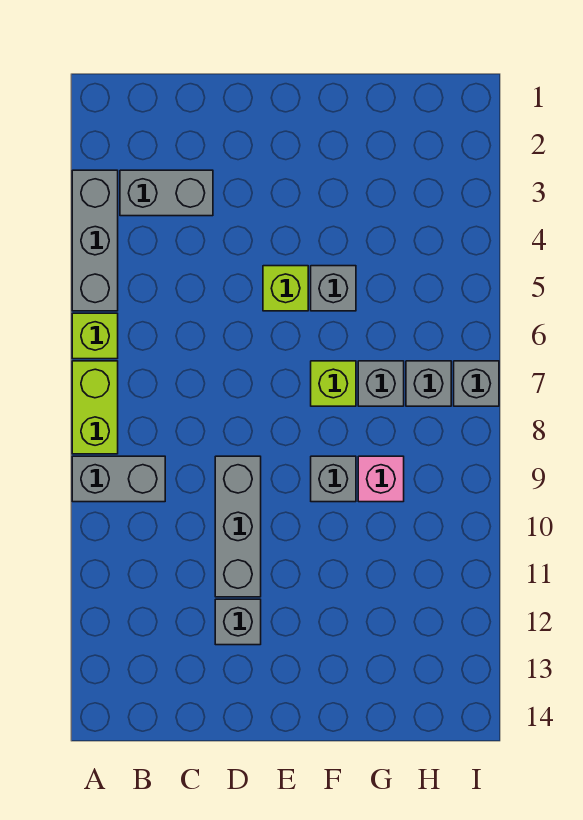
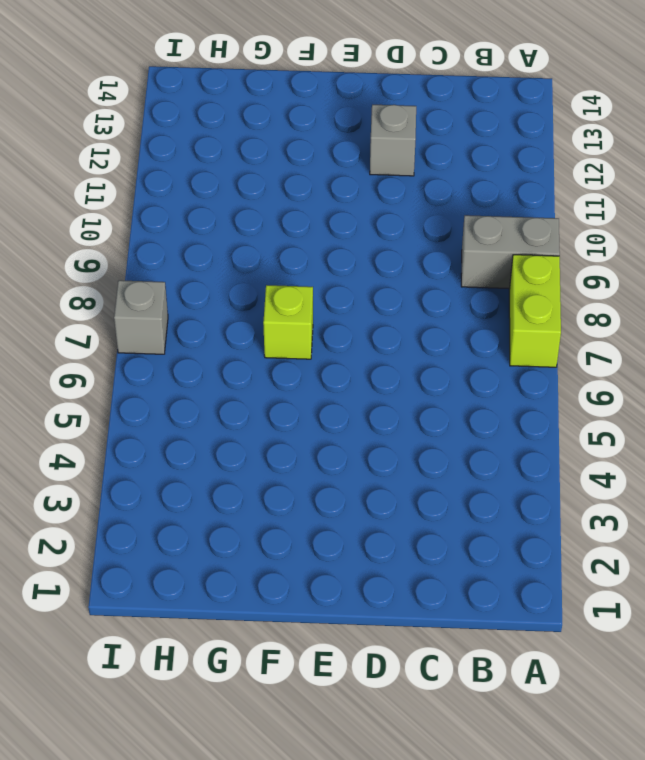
none -> grey 1x3 brick [72,170,118,311]
none -> lime 1x1 brick [72,313,118,359]
none -> grey 1x2 brick [120,170,213,216]

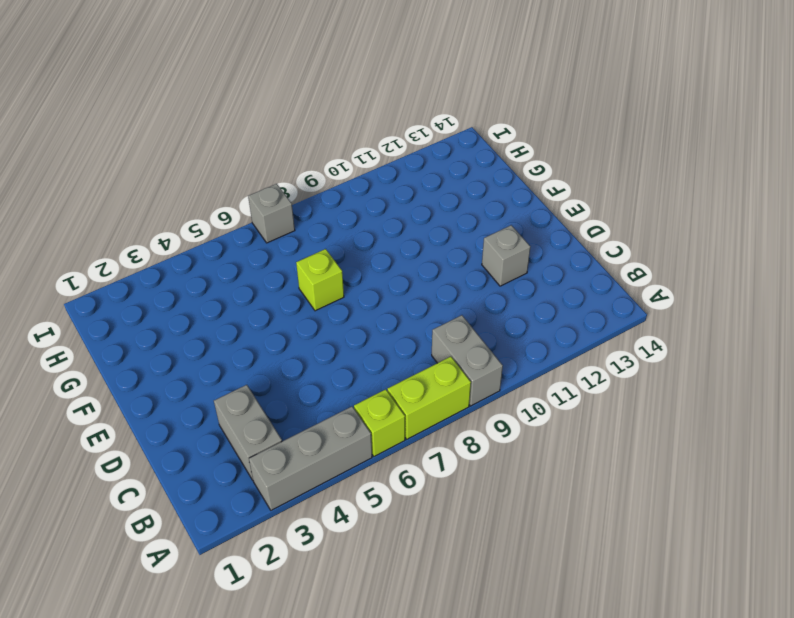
none -> grey 1x3 brick [215,456,261,597]
none -> lime 1x1 brick [263,266,308,311]
none -> grey 1x1 brick [311,266,356,311]

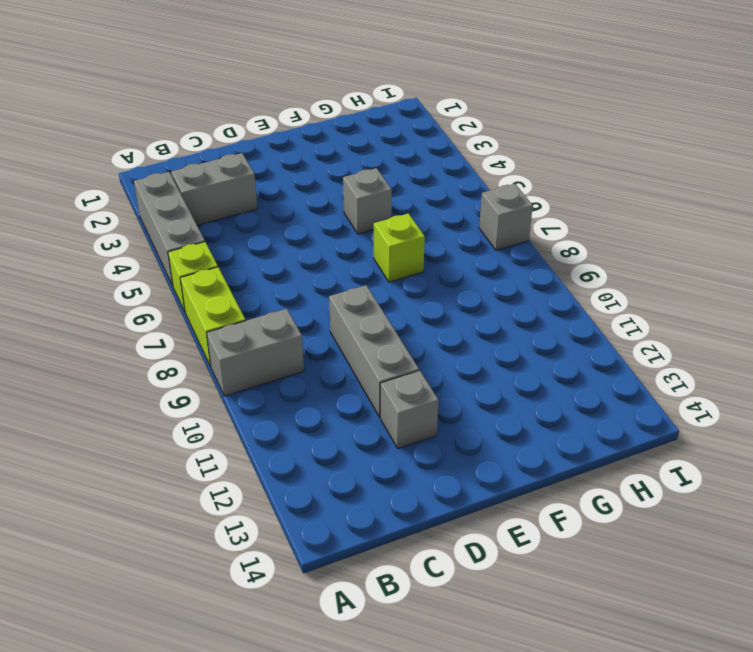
none -> lime 1x1 brick [263,266,308,311]
none -> grey 1x1 brick [311,456,356,502]
none -> grey 1x1 brick [358,361,404,406]

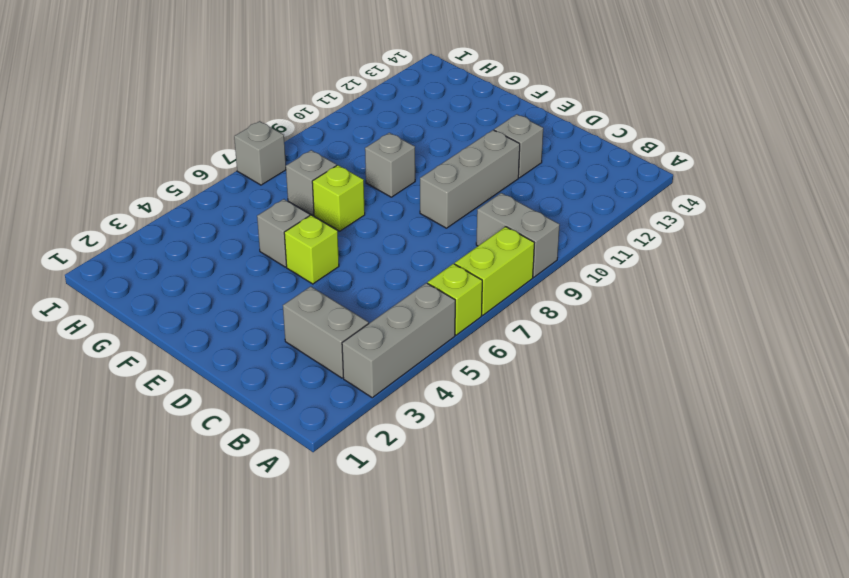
none -> pink 1x1 brick [358,456,404,502]
none -> grey 1x1 brick [406,361,451,406]

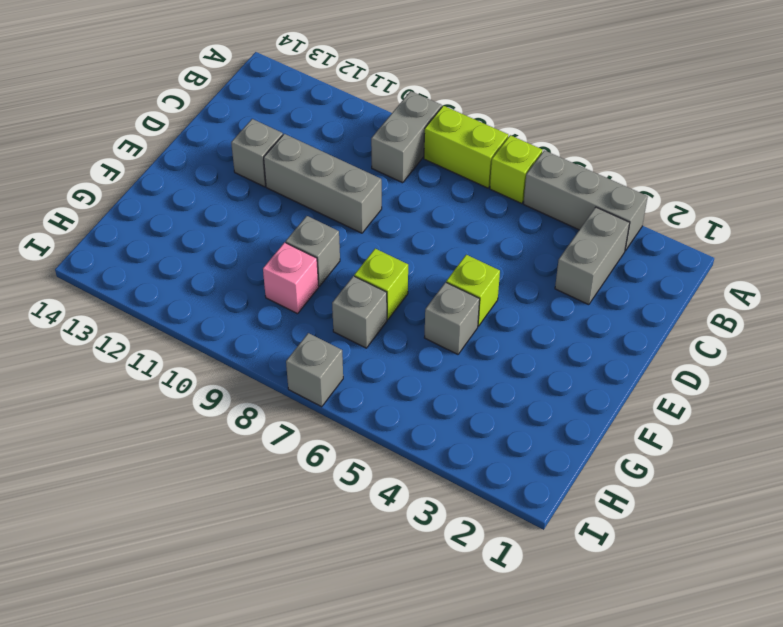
none -> grey 1x1 brick [406,361,451,406]

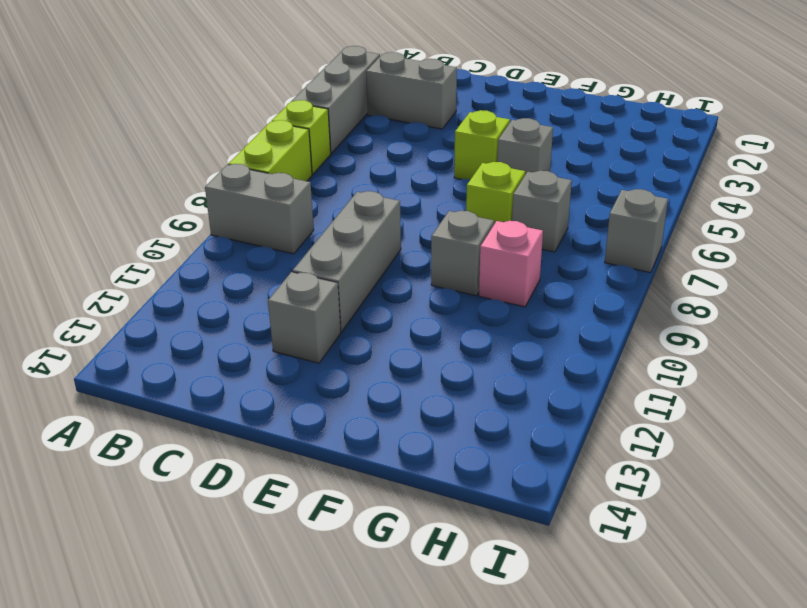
none -> grey 1x1 brick [406,361,451,406]

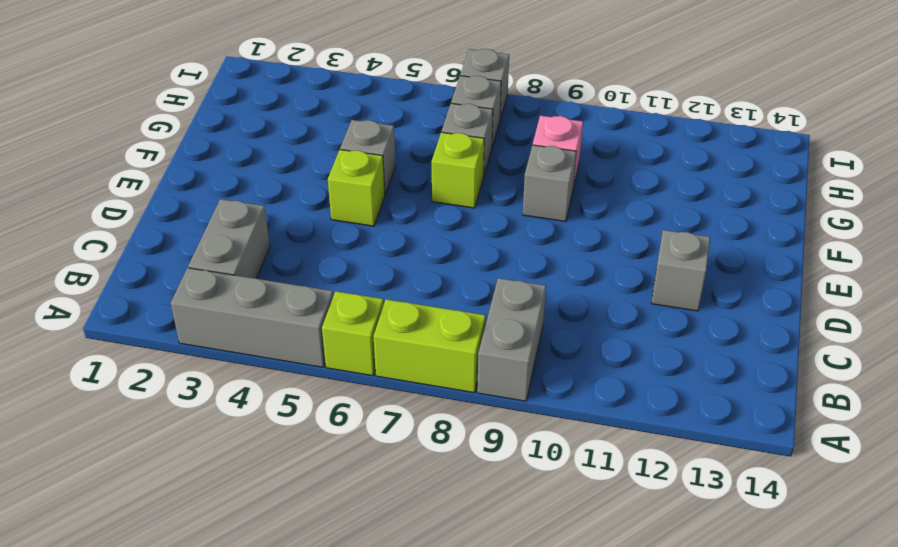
none -> grey 1x3 brick [215,456,261,597]

